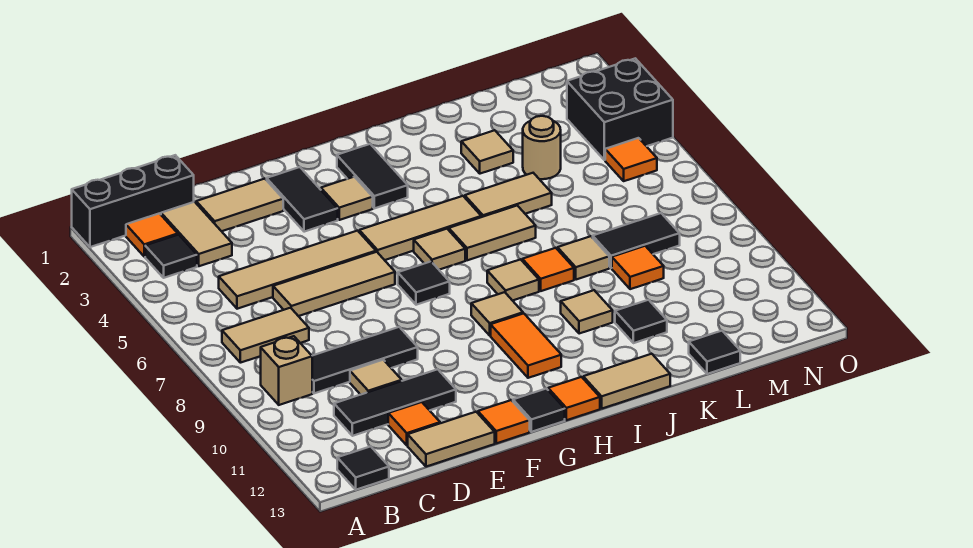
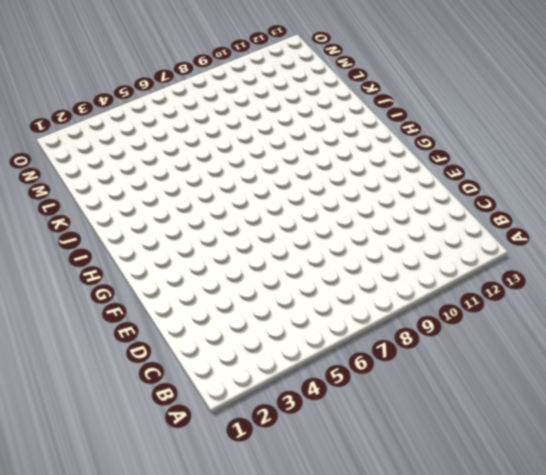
none -> black 1x3 brick [72,155,194,247]
none -> orange 1x1 tile [126,213,178,257]
none -> black 1x1 tile [145,235,197,278]
none -> tan 1x2 tile [222,308,309,363]

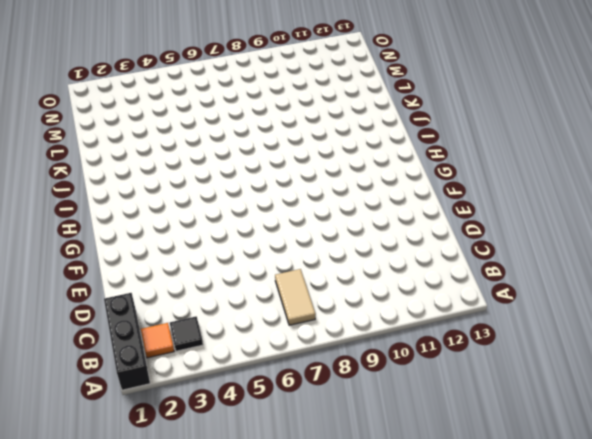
none -> tan 1x1 brick [261,336,312,405]
none -> black 1x1 tile [337,446,389,490]
none -> tan 1x2 tile [161,202,232,266]
none -> tan 1x4 tile [219,231,376,309]

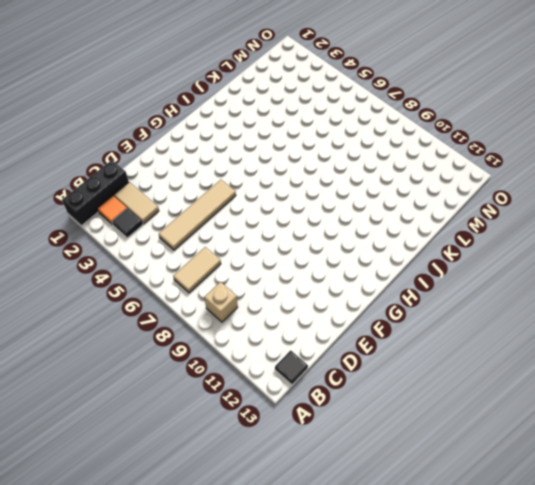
none -> black 1x3 tile [312,327,418,393]
none -> black 1x3 tile [334,369,456,436]
none -> tan 1x2 tile [196,179,283,231]
none -> tan 1x3 tile [273,252,395,316]

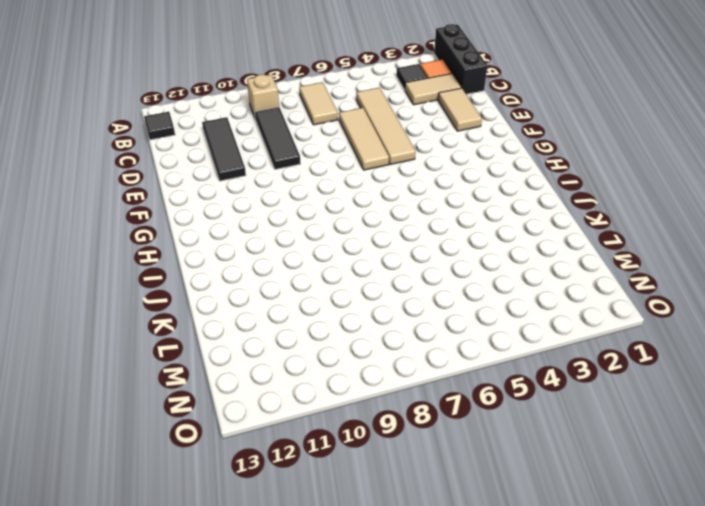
none -> tan 1x1 tile [350,360,402,395]
none -> orange 1x1 tile [388,402,440,445]
none -> tan 1x2 tile [408,412,495,467]
none -> black 1x2 tile [267,167,338,232]

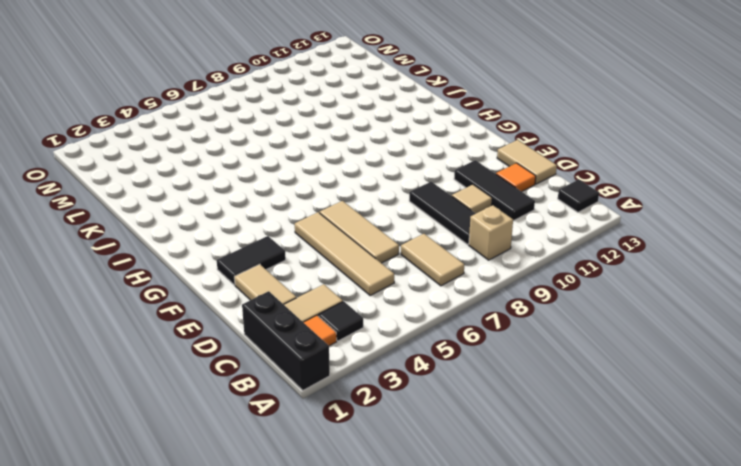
none -> orange 1x1 tile [478,400,530,443]
none -> tan 1x1 tile [321,177,373,220]
none -> tan 1x3 tile [359,196,481,260]
none -> black 1x1 tile [398,262,450,305]

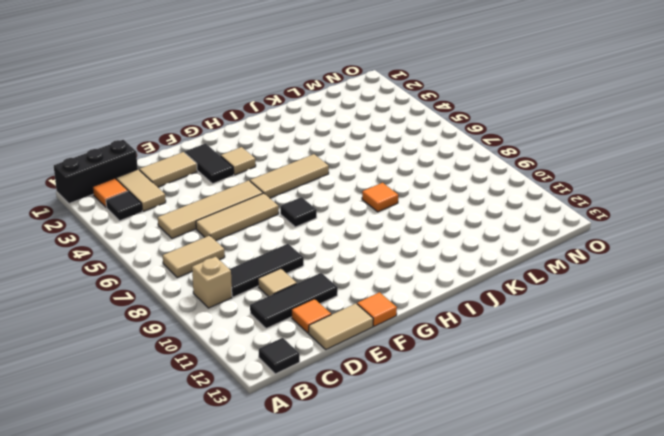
none -> black 1x1 tile [513,388,565,432]
none -> black 1x2 tile [337,144,408,208]
none -> tan 1x1 tile [414,229,465,270]
none -> tan 1x1 tile [471,292,523,335]

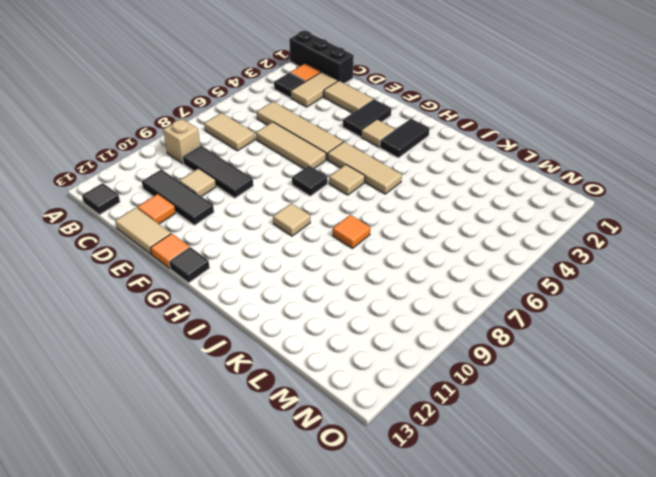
none -> orange 1x2 tile [491,313,561,378]
none -> orange 1x1 tile [548,377,600,420]
none -> tan 1x2 tile [449,206,536,260]
none -> tan 1x1 tile [487,259,539,301]

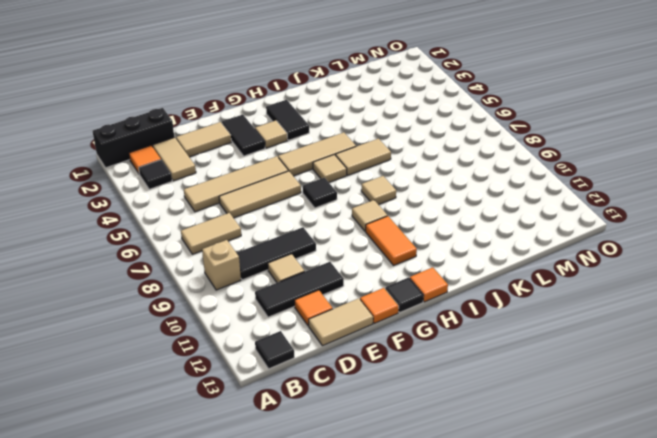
none -> tan 1x2 tile [583,354,670,409]
none -> tan 1x2 tile [465,173,552,217]
none -> orange 1x1 tile [522,248,574,291]
none -> tan 1x1 tile [561,290,613,334]

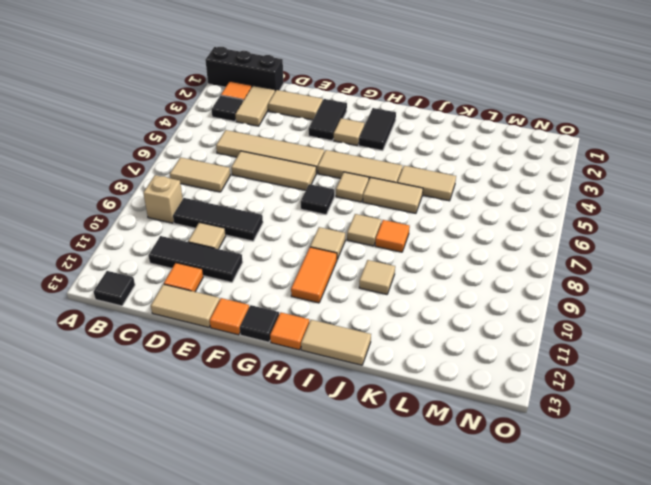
none -> tan 1x1 tile [461,130,513,174]
none -> tan 1x1 tile [558,236,609,280]
none -> black 1x1 tile [615,300,667,343]
none -> tan 1x1 round brick [523,116,561,179]

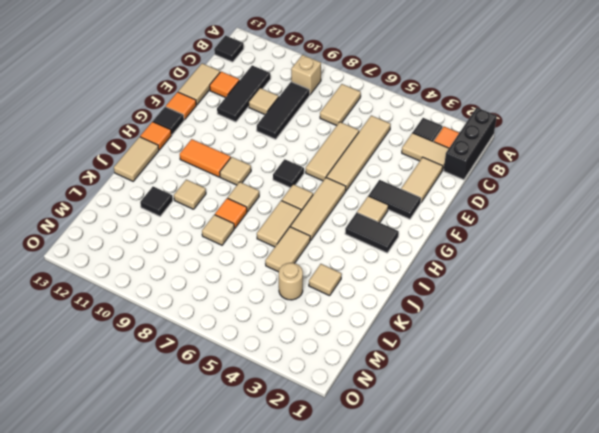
none -> black 1x2 tile [593,213,680,268]
none -> orange 1x1 tile [612,246,664,289]
none -> black 1x1 tile [689,331,740,374]
none -> black 2x2 brick [567,58,673,160]

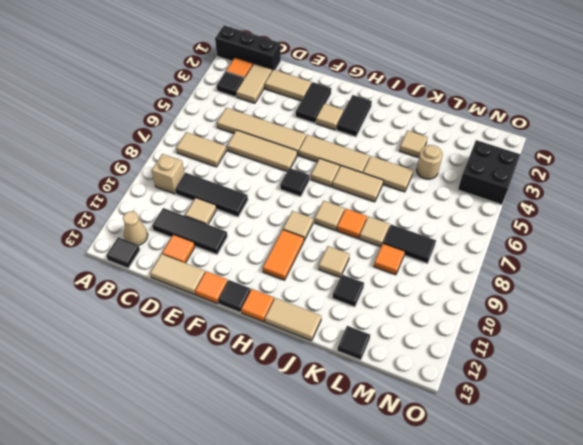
tan 1x1 cone [123,211,148,245] -> none
none -> orange 1x1 tile [605,138,657,181]

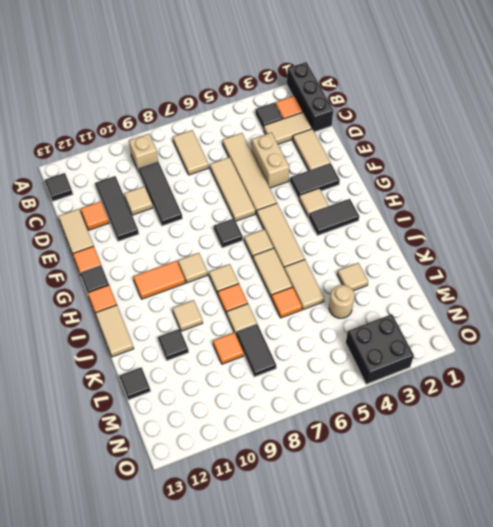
tan 1x2 brick [252,132,289,188] -> none
orange 1x1 tile [272,287,302,318] -> orange 1x1 tile moved to [605,138,657,181]

